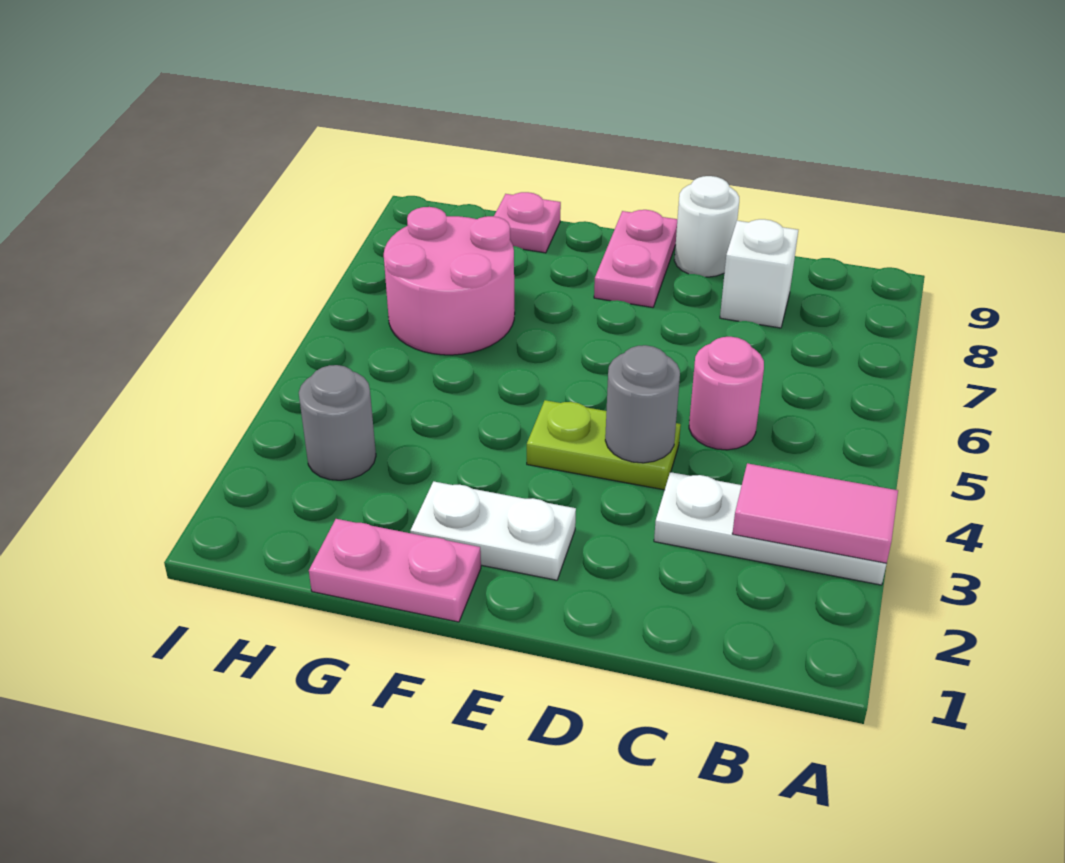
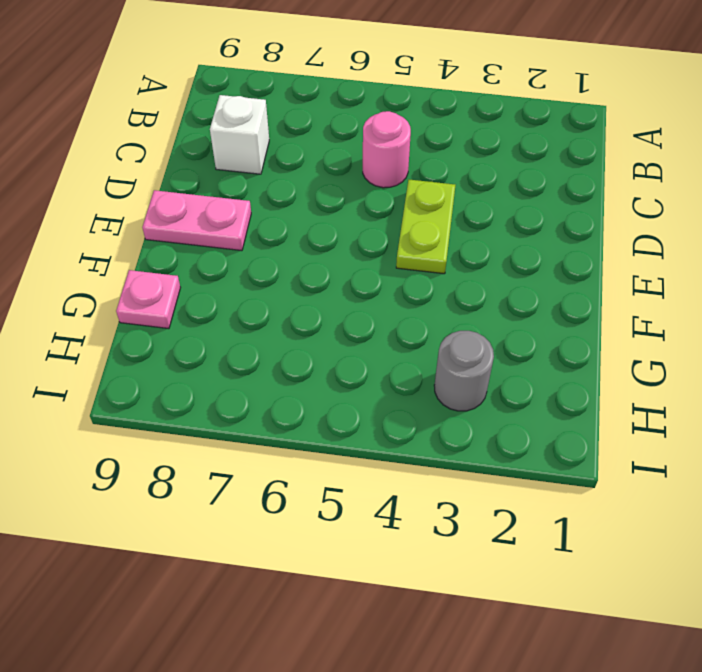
none -> white 1x3 plate [654,472,887,585]
none -> white 1x1 round brick [674,176,739,277]
none -> white 1x2 plate [410,481,576,580]

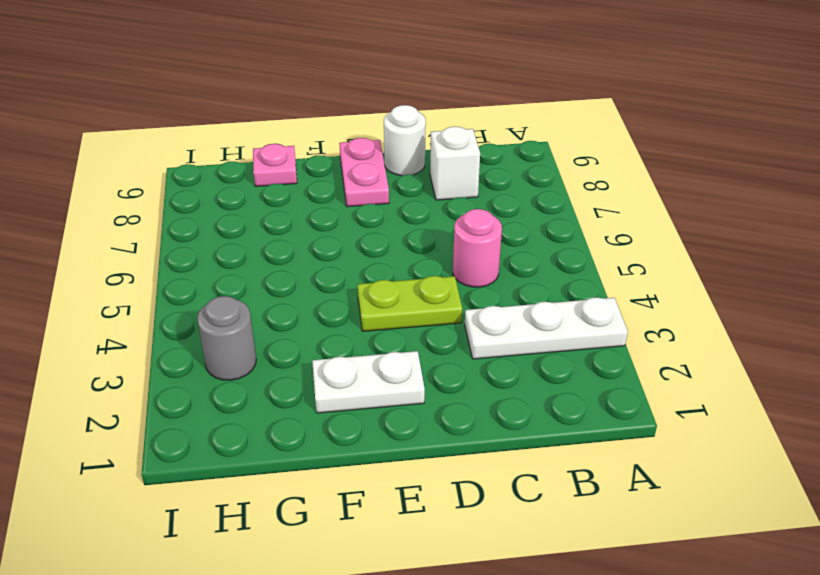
none -> pink 1x2 plate [309,519,481,622]
none -> pink 2x2 round brick [384,207,515,355]
none -> pink 1x2 tile [732,463,898,563]

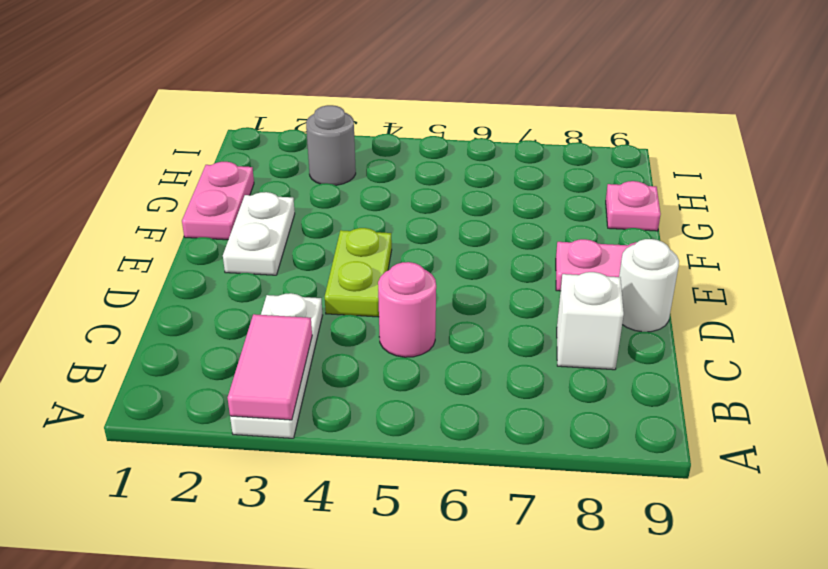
none -> pink 2x2 round brick [384,207,515,355]
none -> grey 1x1 round brick [605,345,680,463]

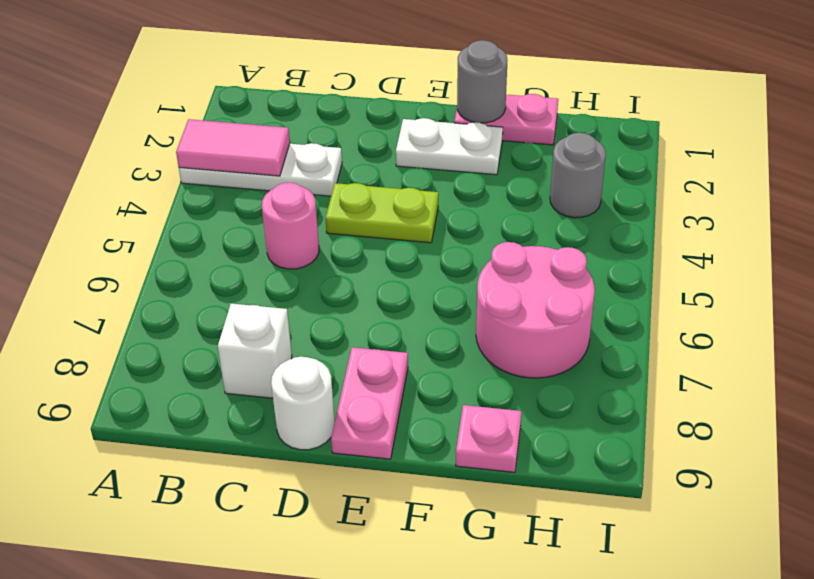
grey 1x1 round brick [457,40,507,123] -> grey 1x1 round brick moved to [605,345,680,463]

